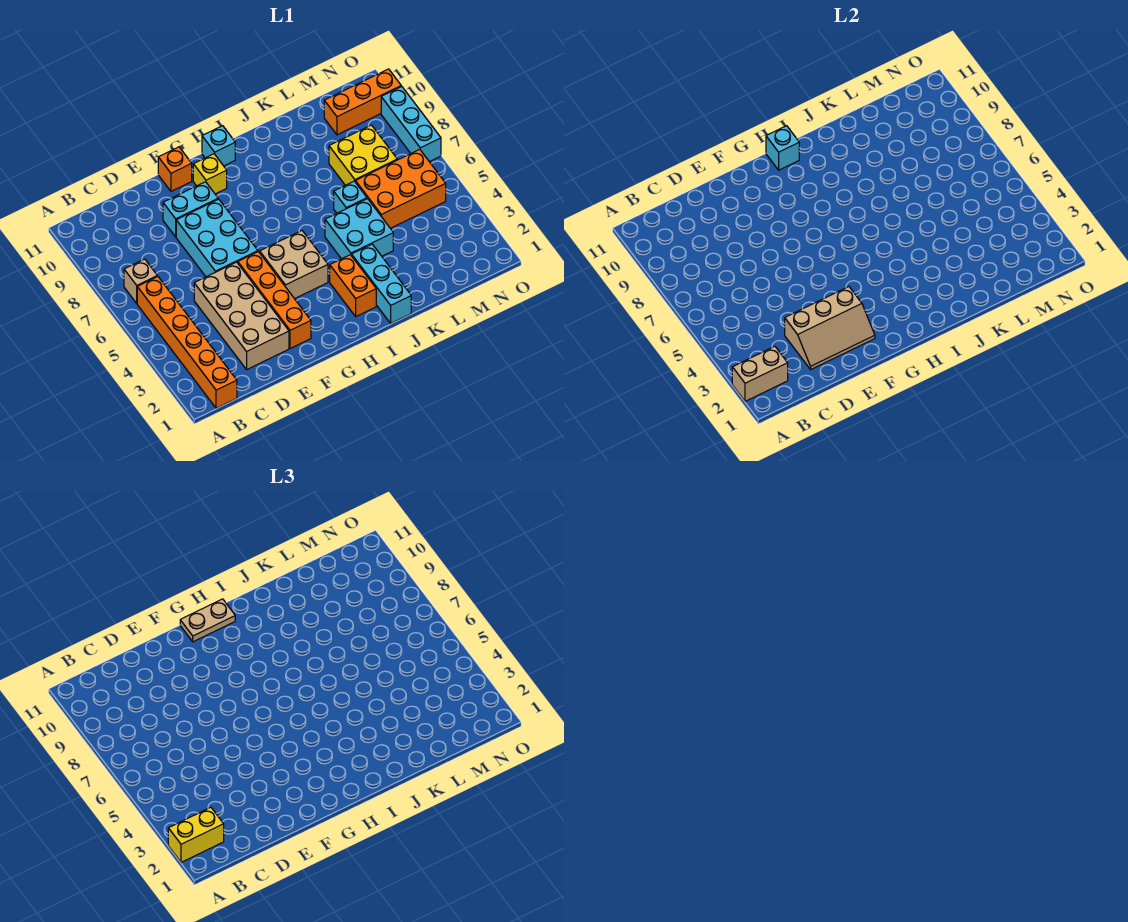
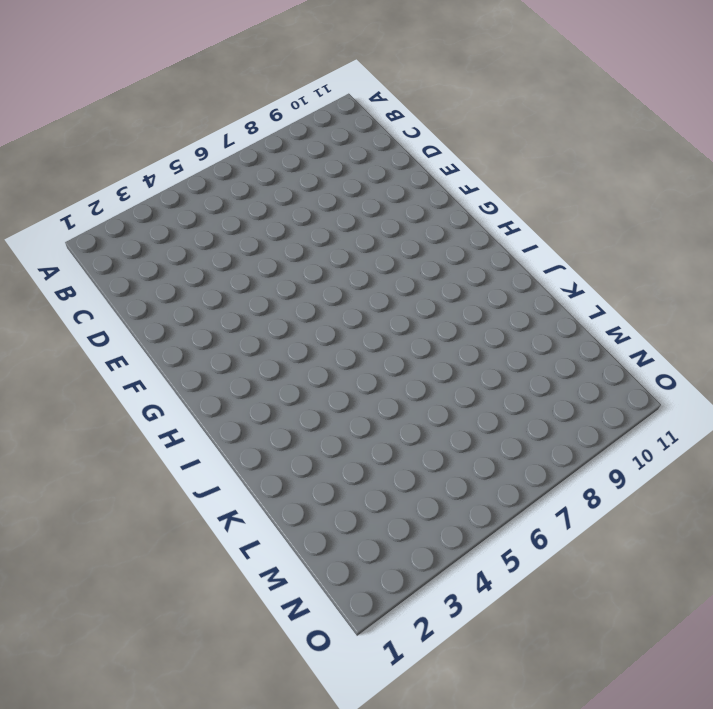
none -> orange 1x6 brick [137,276,237,408]
none -> tan 1x1 brick [124,259,157,303]
none -> tan 2x4 brick [194,262,289,369]

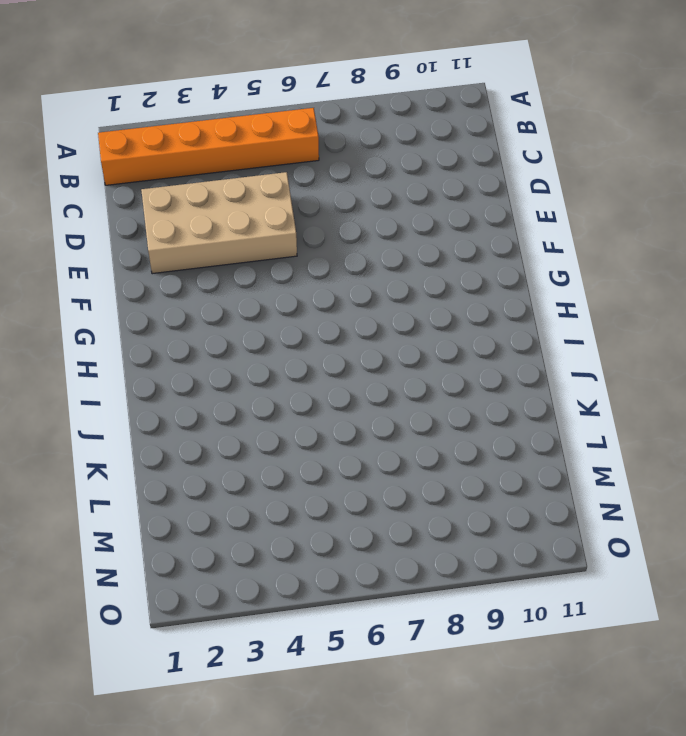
none -> tan 1x1 brick [124,259,157,303]
none -> cyan 2x3 brick [176,199,258,277]
none -> cyan 1x2 brick [163,182,218,237]

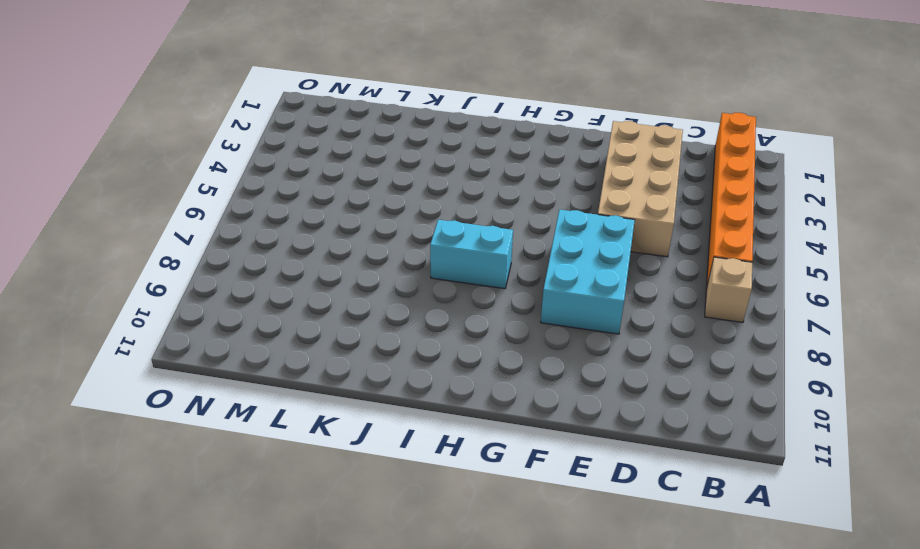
cyan 1x2 brick [430,220,513,289] -> cyan 1x2 brick moved to [163,182,218,237]
none -> orange 1x4 brick [238,252,311,348]
none -> orange 1x1 brick [158,147,192,191]
none -> tan 2x2 brick [260,231,328,299]

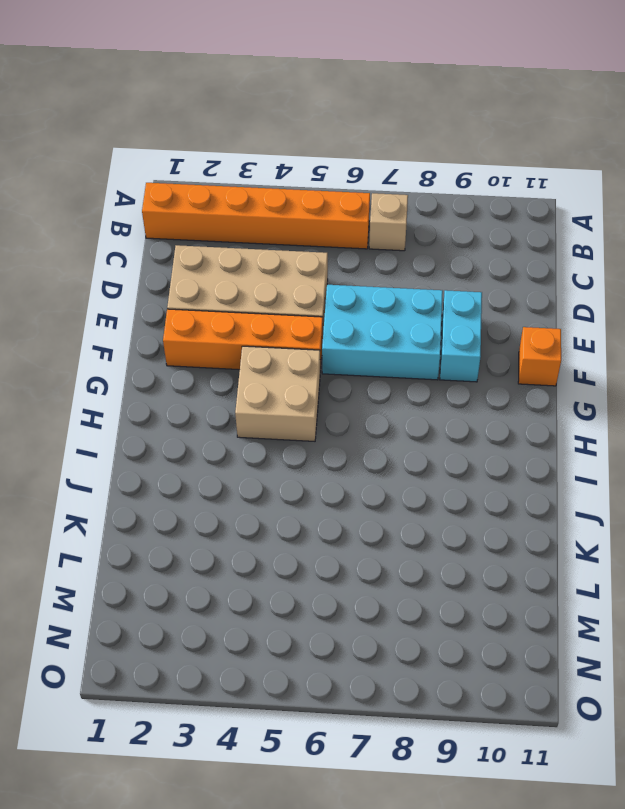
none -> yellow 1x1 brick [193,154,227,194]
none -> cyan 1x1 brick [202,126,235,166]
none -> orange 1x2 brick [330,255,376,316]

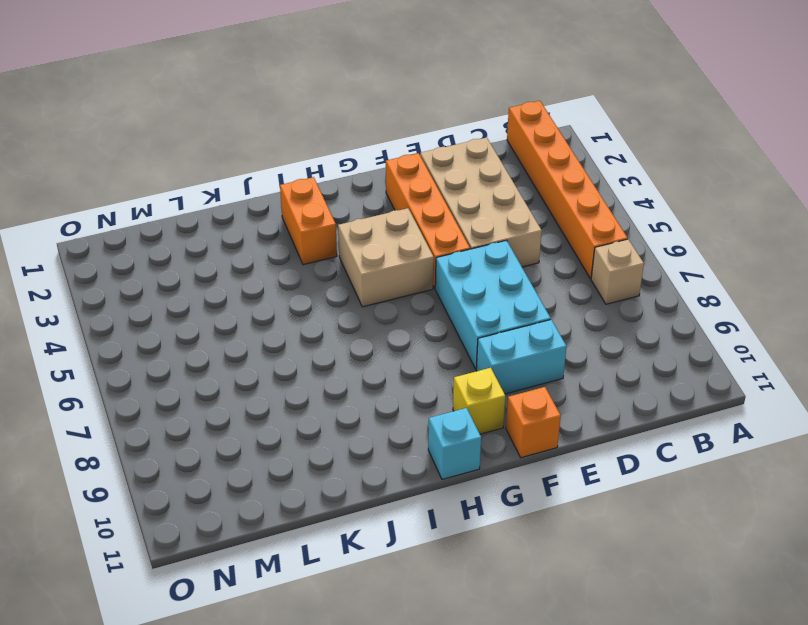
none -> cyan 1x3 brick [352,244,411,323]
none -> cyan 2x2 brick [325,199,393,259]
none -> cyan 1x1 brick [334,181,367,213]

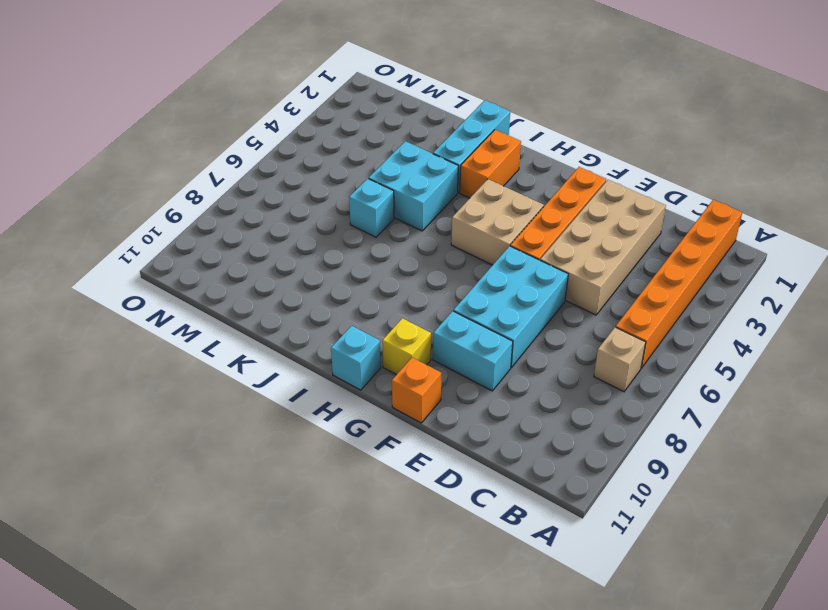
none -> orange 2x3 brick [355,149,446,228]
none -> yellow 2x2 brick [329,125,397,185]
none -> orange 1x3 brick [324,69,401,135]

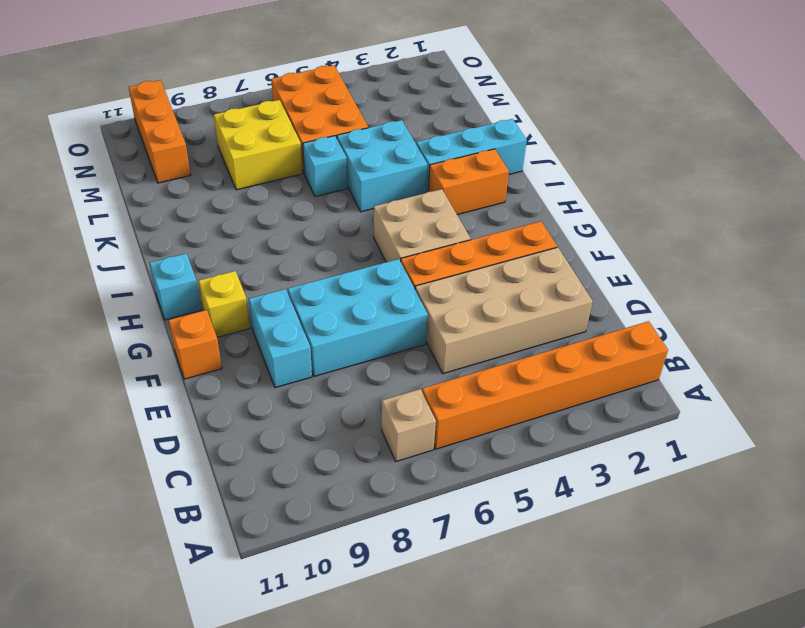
none -> cyan 1x3 brick [381,86,441,162]
none -> tan 1x2 brick [732,346,788,401]
none -> tan 2x3 slope [785,287,875,369]

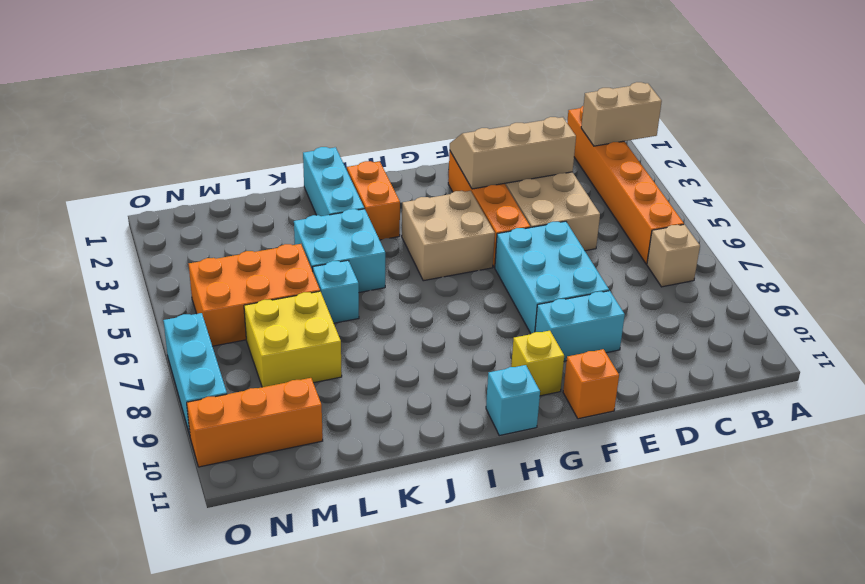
none -> cyan 1x1 brick [766,126,799,170]
none -> yellow 1x2 brick [168,807,224,862]
none -> tan 1x2 plate [180,599,235,642]

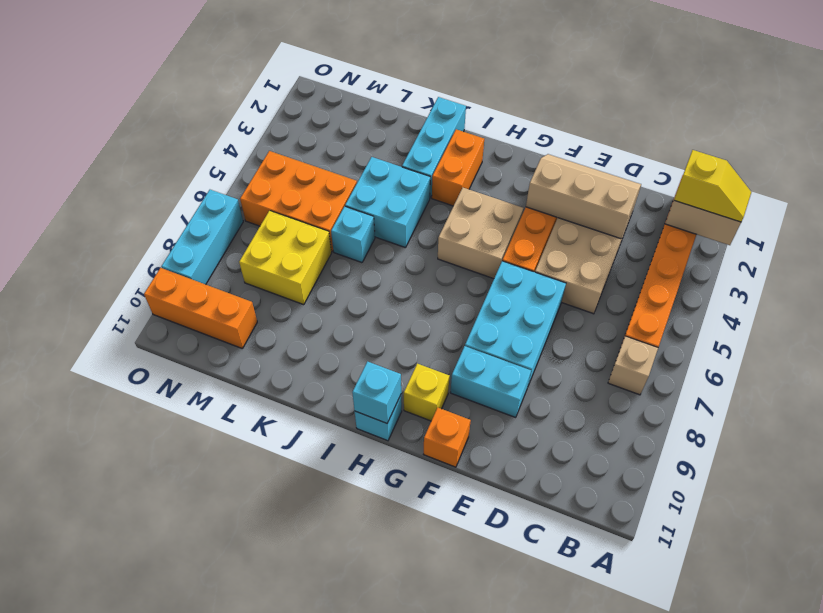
yellow 1x2 slope [674,150,751,222] -> yellow 1x2 brick [168,807,224,862]
none -> tan 1x2 plate [180,599,235,642]

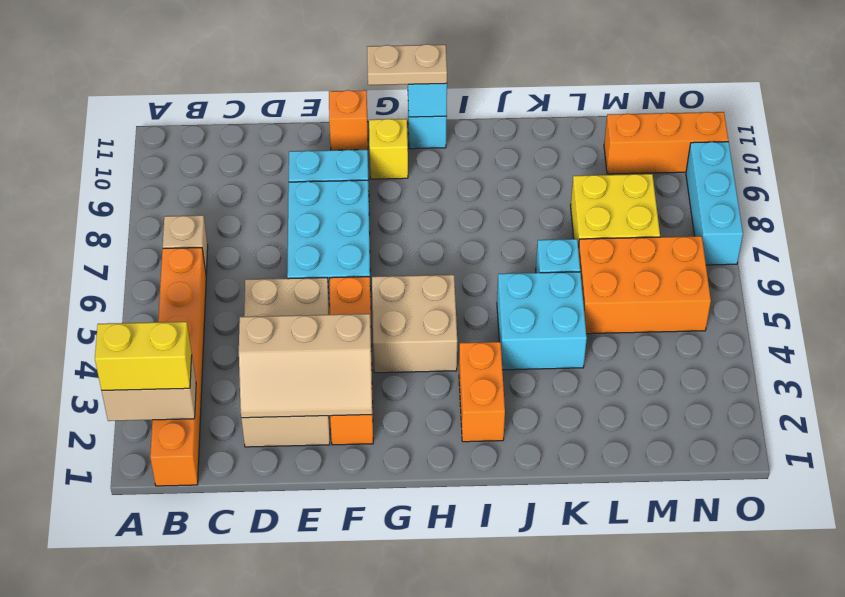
none -> cyan 1x3 brick [352,244,411,323]

